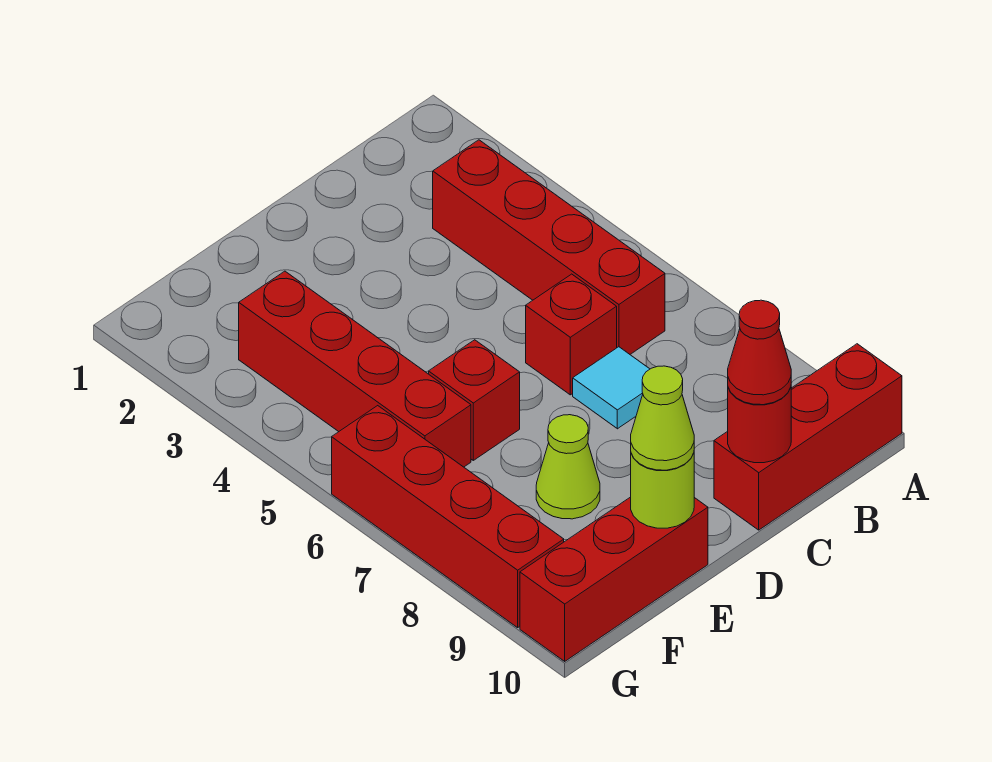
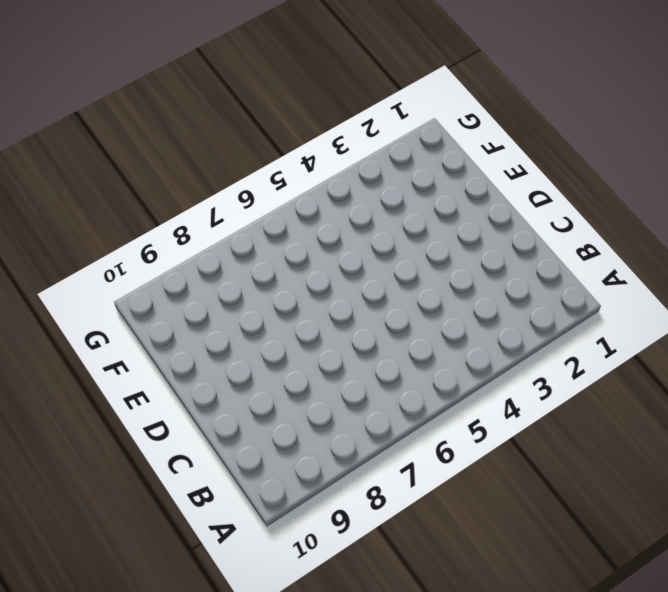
none -> red 1x3 brick [714,344,902,530]
none -> red 1x4 brick [433,140,665,354]
none -> red 1x1 brick [526,274,617,395]

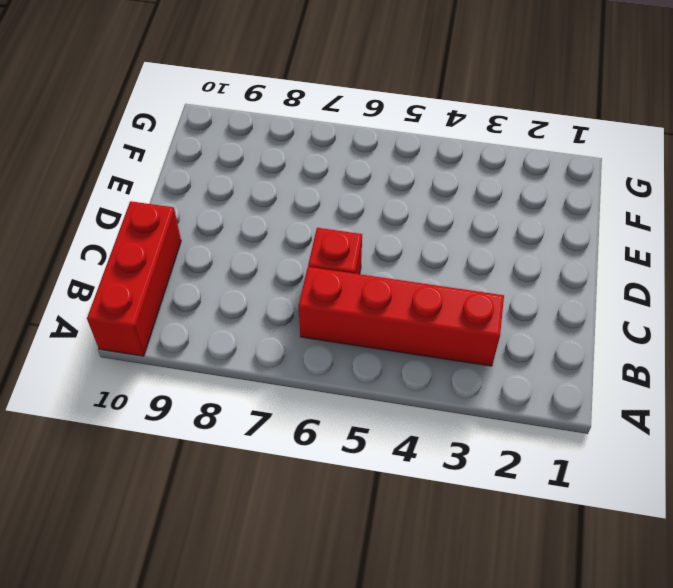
none -> cyan 1x1 tile [573,347,650,429]
none -> red 1x1 brick [429,340,520,460]
none -> lime 1x1 cone [536,415,600,519]

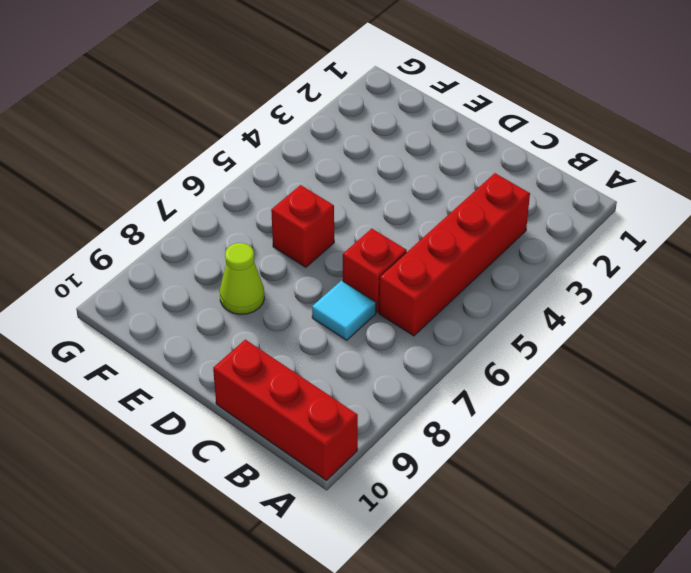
none -> red 1x3 brick [520,497,708,661]
none -> red 1x4 brick [239,271,471,467]
none -> red 1x4 brick [332,406,564,628]

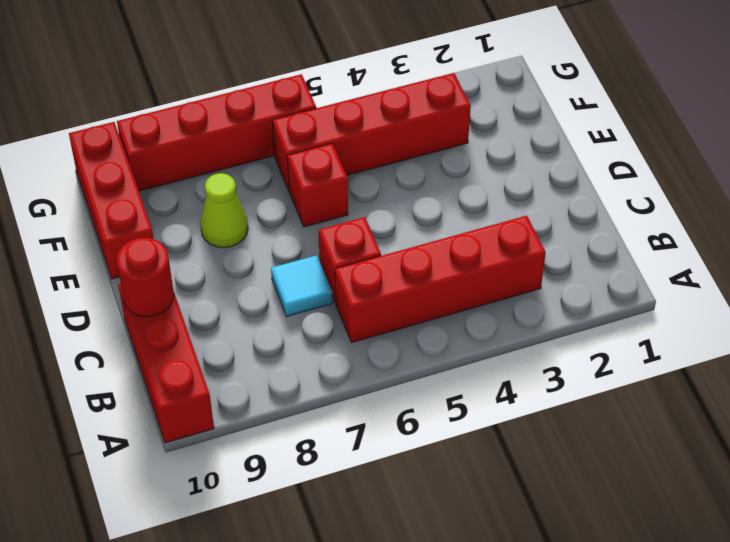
none -> lime 1x1 round brick [631,453,694,528]
none -> red 1x1 cone [728,300,791,405]
none -> lime 1x1 cone [631,366,694,470]

